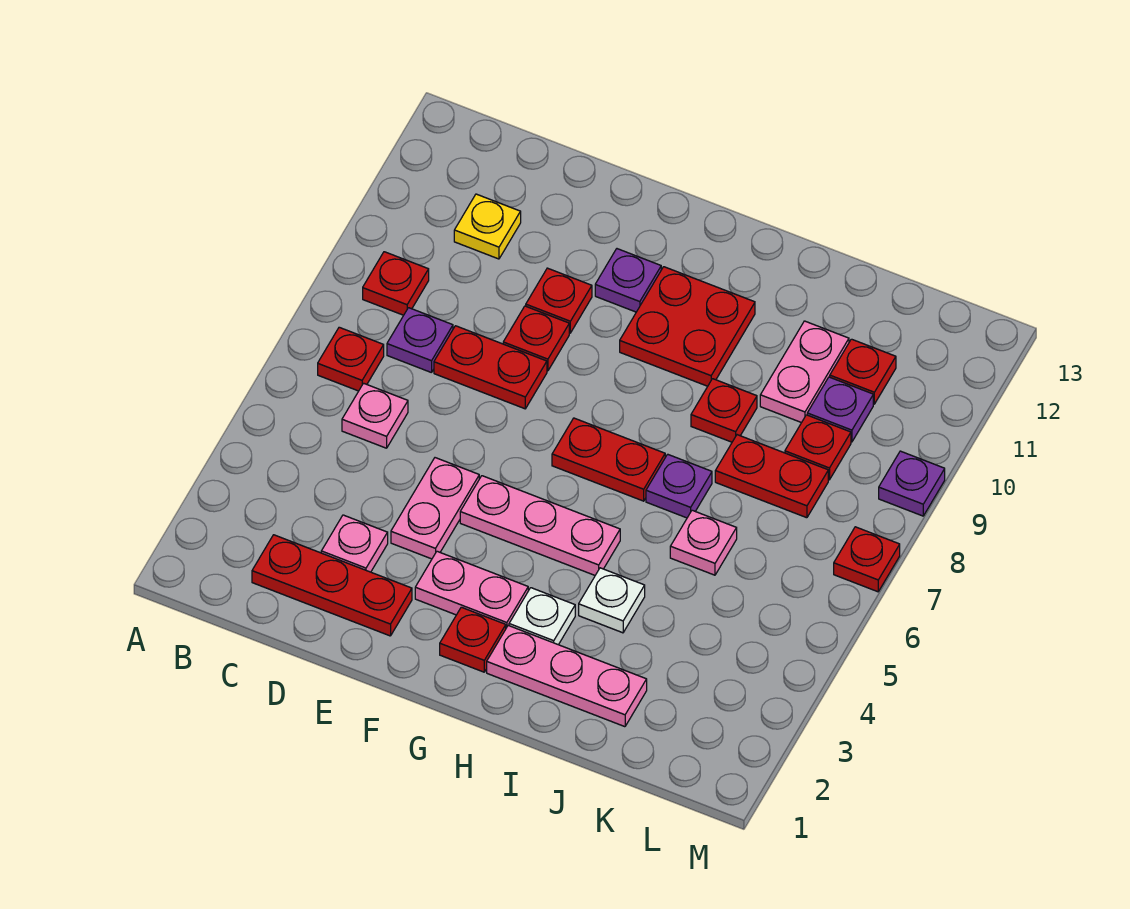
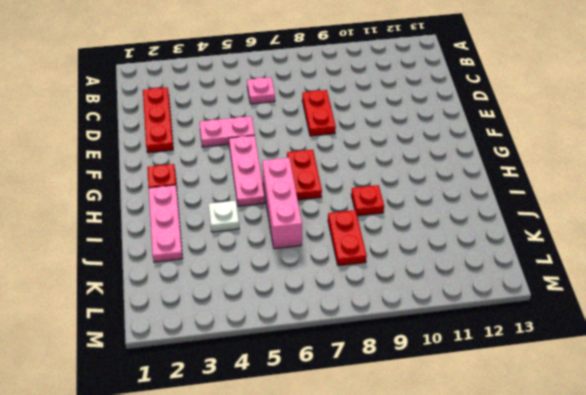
pink 1x3 brick [262,158,302,249] -> pink 1x1 plate [670,510,737,575]
none -> red 1x1 plate [318,327,384,391]
none -> red 1x1 plate [363,252,429,315]
none -> purple 1x1 plate [387,308,453,373]
none -> yellow 1x1 plate [454,194,521,259]

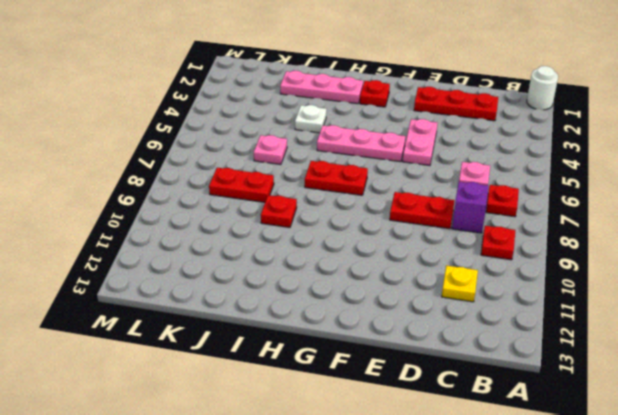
white 1x1 round brick [527,66,558,110] -> none
purple 1x1 brick [452,182,489,233] -> purple 1x1 plate [387,308,453,373]
none -> pink 1x1 plate [321,515,388,572]
none -> red 1x1 plate [503,306,569,371]
none -> red 1x1 plate [526,268,592,333]
none -> pink 1x2 plate [415,551,528,628]

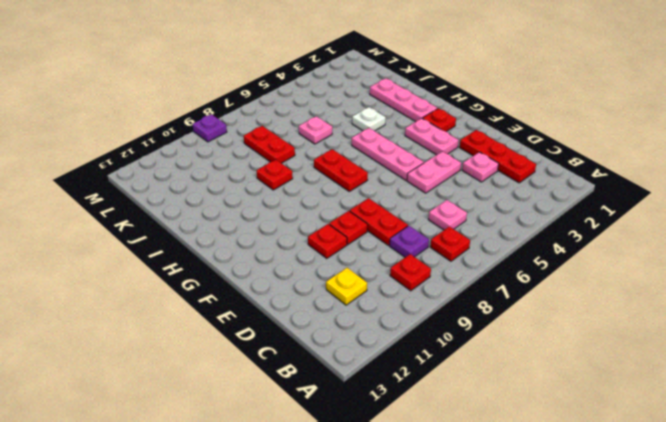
none -> purple 1x1 plate [595,249,661,312]
none -> red 2x2 plate [620,267,755,386]
none -> white 1x1 plate [509,588,575,645]
none -> purple 1x1 plate [646,454,712,518]

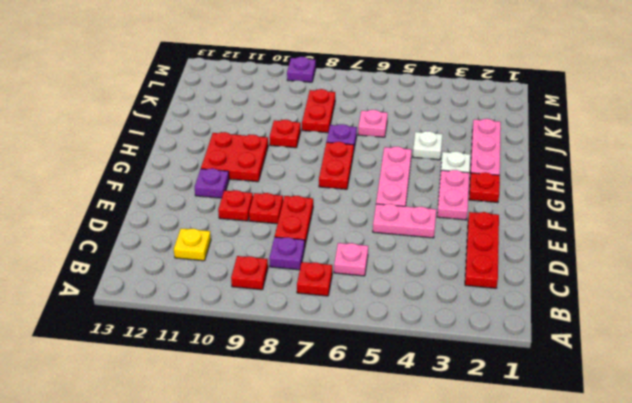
none -> pink 1x1 plate [321,515,388,572]
none -> pink 1x2 plate [760,321,849,423]
none -> red 1x1 plate [785,415,851,480]
none -> purple 1x1 plate [807,377,873,442]

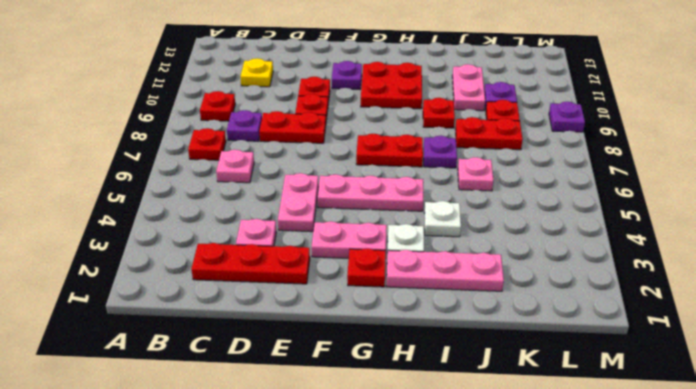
none -> red 1x1 plate [830,339,896,404]
none -> red 1x1 plate [834,527,900,592]

